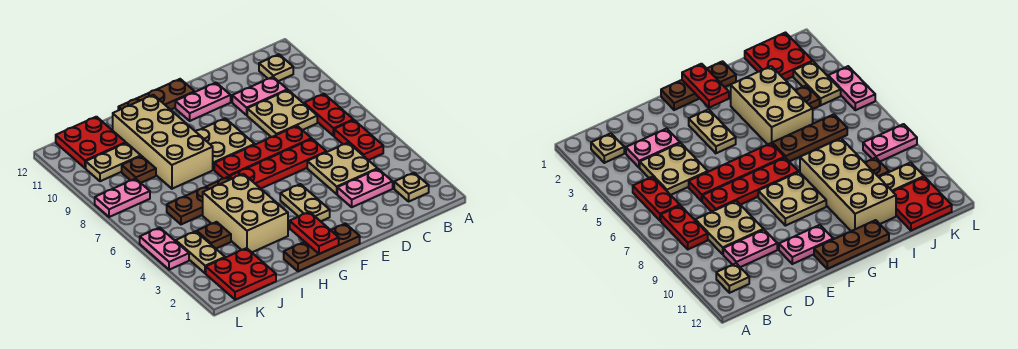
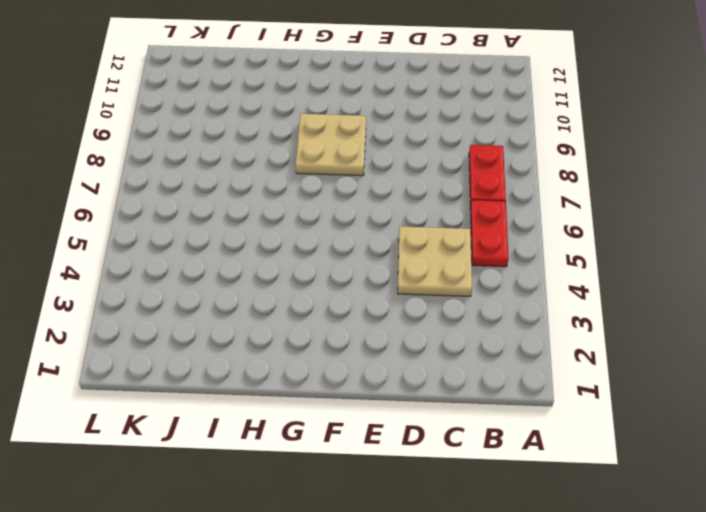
none -> tan 1x1 plate [394,173,429,201]
none -> tan 1x1 plate [259,54,293,81]
none -> pink 1x2 plate [337,169,393,207]

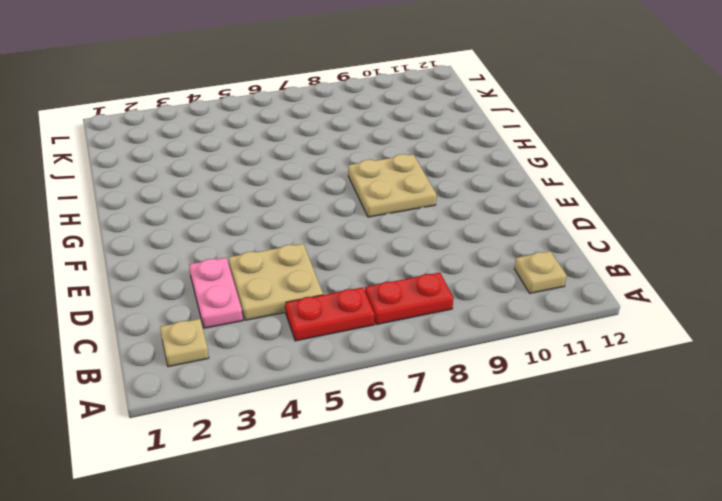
none -> tan 2x2 plate [247,90,317,137]
none -> pink 1x2 plate [232,77,287,115]
none -> red 1x4 plate [230,139,326,189]

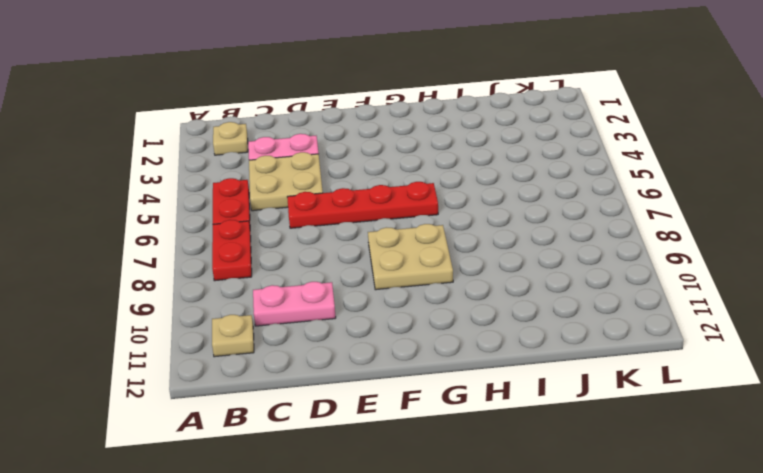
none -> tan 2x2 plate [247,90,317,137]
none -> red 1x4 plate [214,126,312,179]
none -> pink 1x2 plate [175,83,231,121]

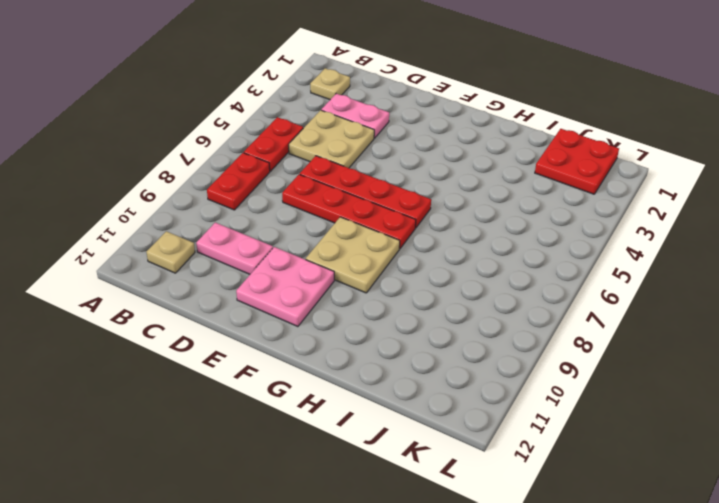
pink 2x2 plate [236,247,334,327] -> pink 1x2 plate [175,83,231,121]
none -> tan 2x2 plate [247,90,317,137]
none -> brown 1x3 plate [284,224,360,271]
none -> tan 1x2 plate [280,184,330,221]

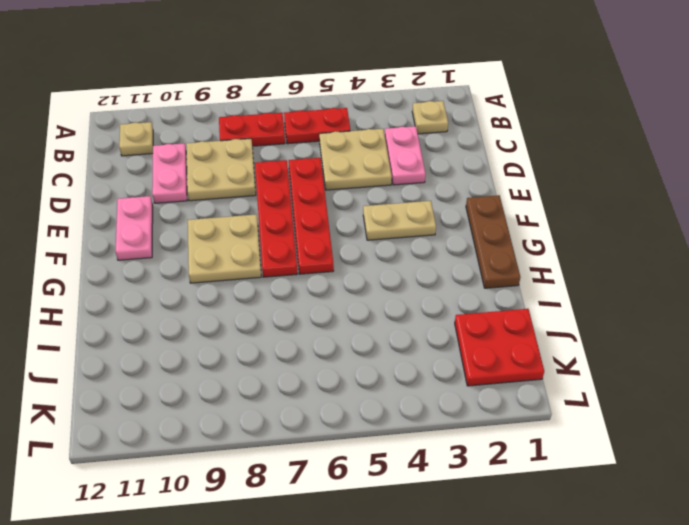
none -> brown 1x3 plate [118,79,195,110]
none -> tan 2x3 brick [203,174,288,252]
none -> brown 1x3 plate [167,177,231,224]

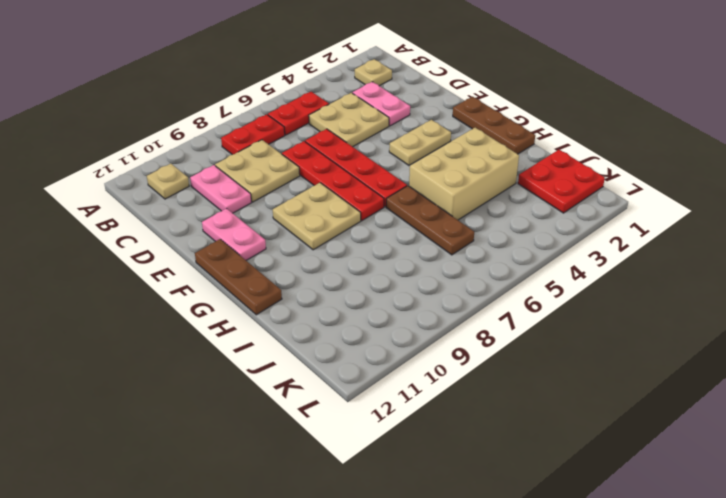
none -> tan 2x4 brick [113,95,213,189]
none -> brown 1x1 plate [197,222,231,249]
none -> brown 1x1 plate [122,156,156,183]

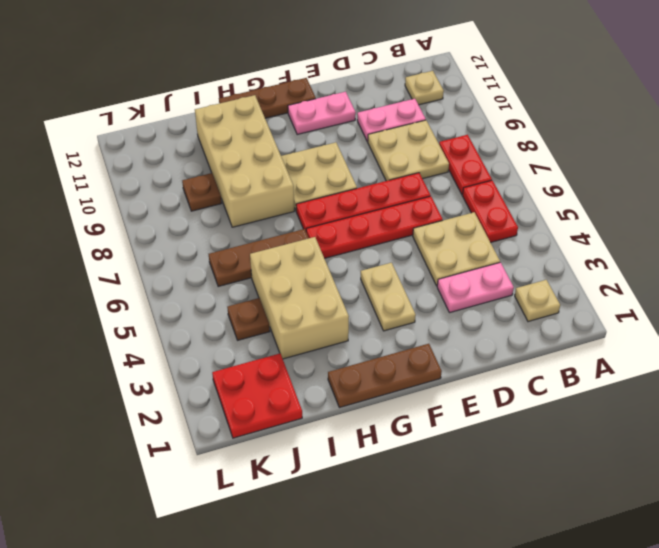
none -> tan 1x2 plate [86,143,141,181]
none -> red 2x2 plate [56,117,126,168]
none -> tan 1x2 plate [176,231,225,273]

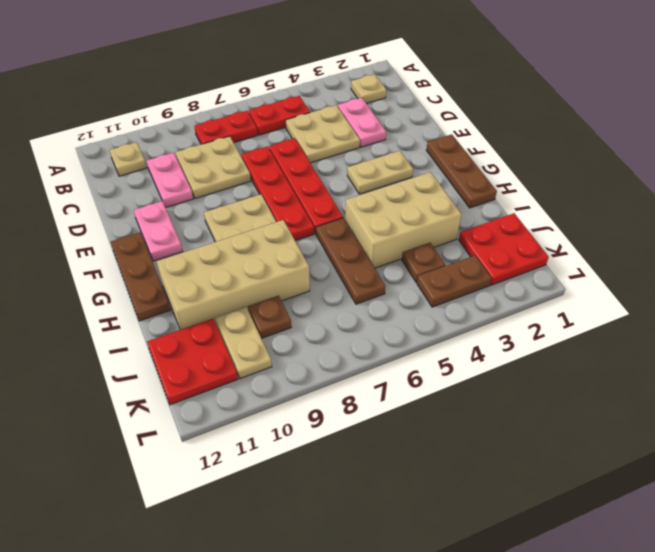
brown 1x2 plate [417,256,491,307] -> tan 1x2 plate [176,231,225,273]
none -> pink 1x2 plate [95,179,150,217]
none -> pink 1x2 plate [140,228,189,270]
none -> red 1x2 plate [290,212,339,254]

